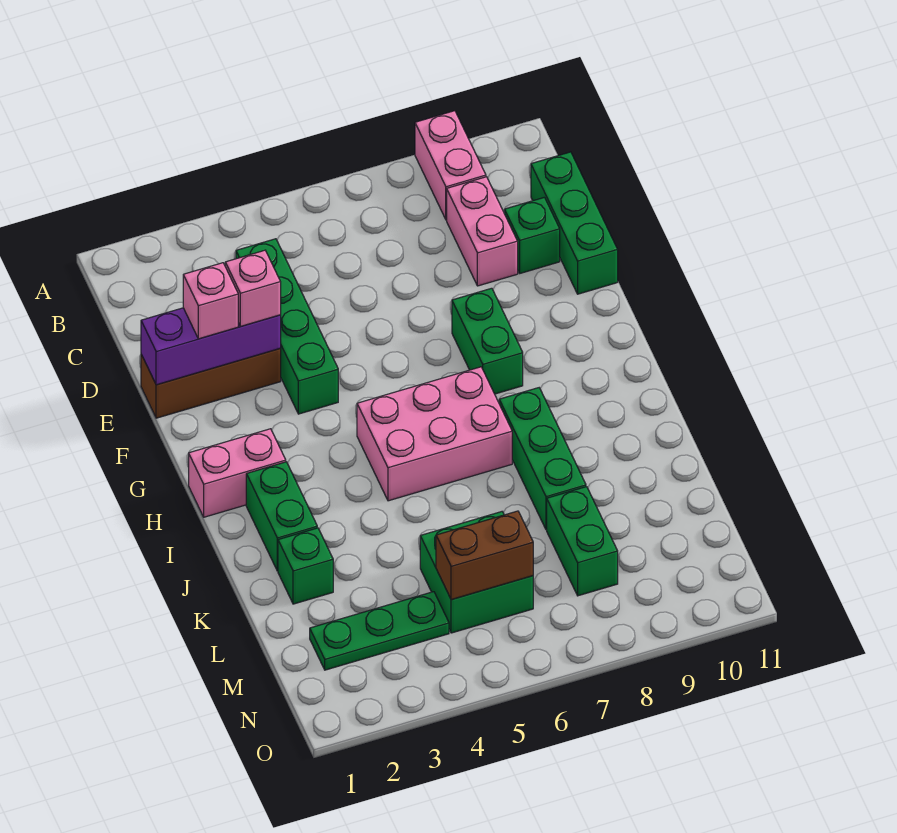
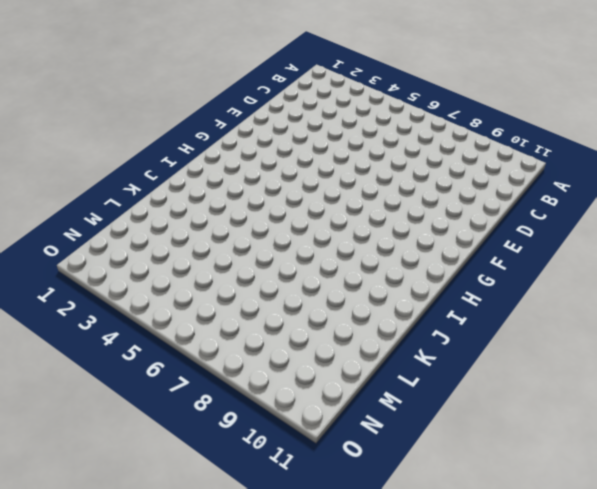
none -> pink 1x2 brick [415,111,486,220]
none -> green 1x4 brick [236,239,338,414]
none -> pink 1x2 brick [447,177,518,286]

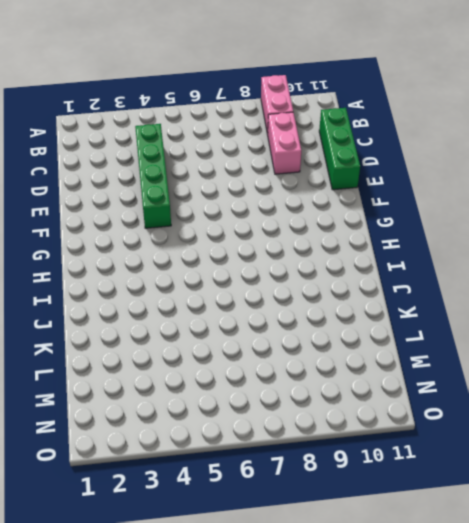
none -> green 1x1 brick [505,197,560,273]
none -> brown 1x3 brick [141,349,281,418]
none -> green 1x2 brick [452,288,523,394]

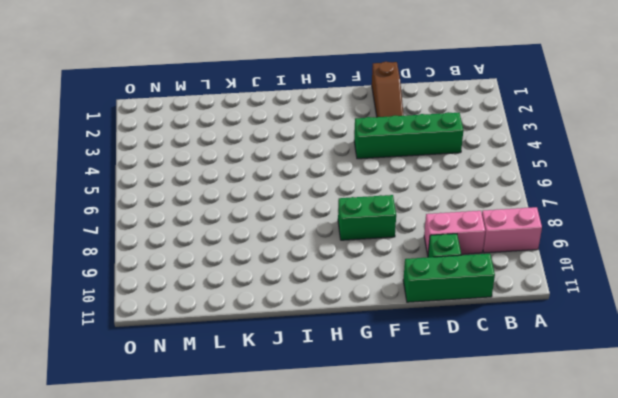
brown 1x3 slope [372,62,404,117] -> brown 1x3 brick [141,349,281,418]
none -> pink 1x2 brick [189,429,286,517]
none -> pink 2x3 brick [357,367,512,501]
none -> green 1x2 brick [246,462,317,571]

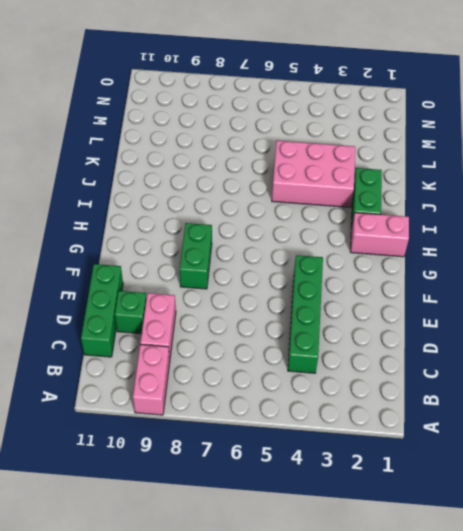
pink 2x3 brick [272,141,355,207] -> pink 2x3 brick moved to [357,367,512,501]
none -> brown 1x3 brick [141,349,281,418]
none -> green 1x3 brick [499,388,586,530]
none -> green 1x1 brick [278,528,333,604]

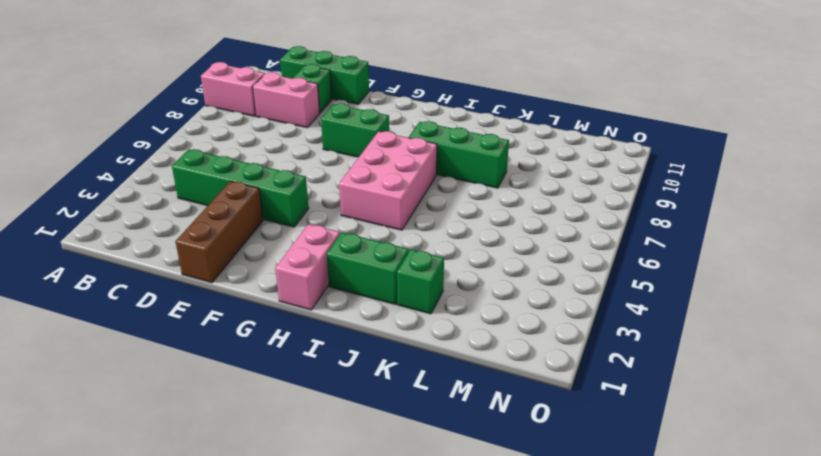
none -> green 2x2 brick [420,512,533,633]
none -> green 1x2 brick [547,487,618,596]
none -> green 1x3 plate [310,592,449,670]

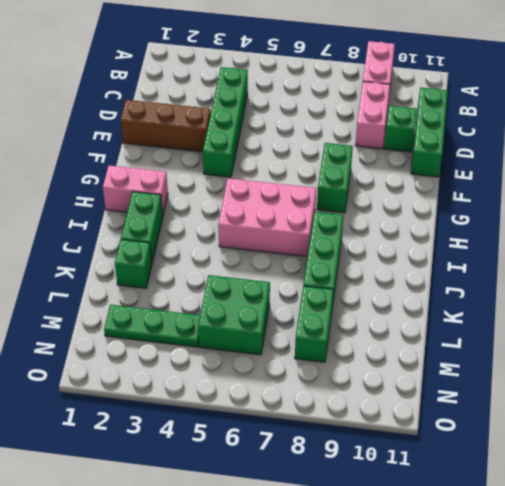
none -> purple 1x3 brick [141,308,281,385]
none -> brown 1x2 brick [436,511,533,600]
none -> pink 1x1 brick [183,263,238,339]

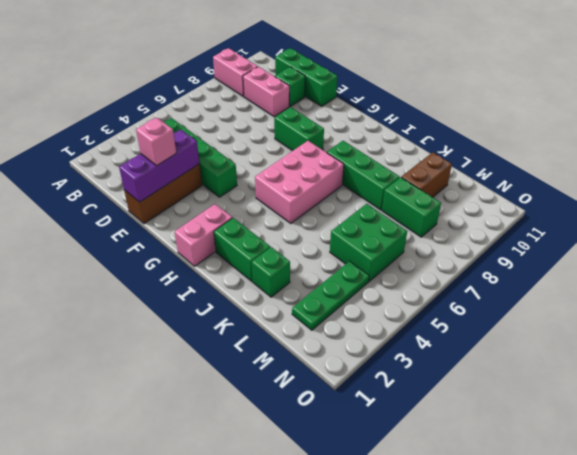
brown 1x2 brick [401,152,452,197] -> brown 1x2 brick moved to [436,511,533,600]
none -> pink 1x1 brick [225,250,281,326]

